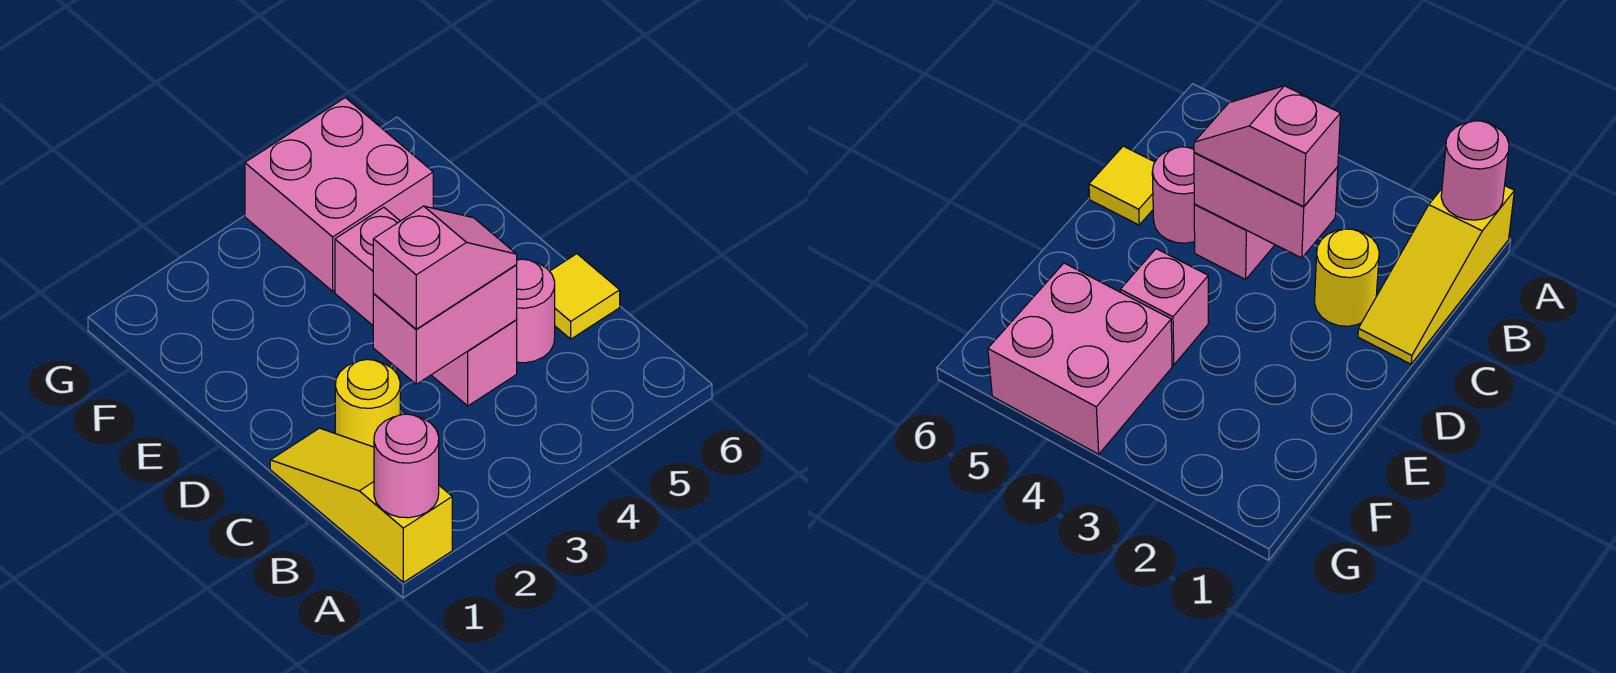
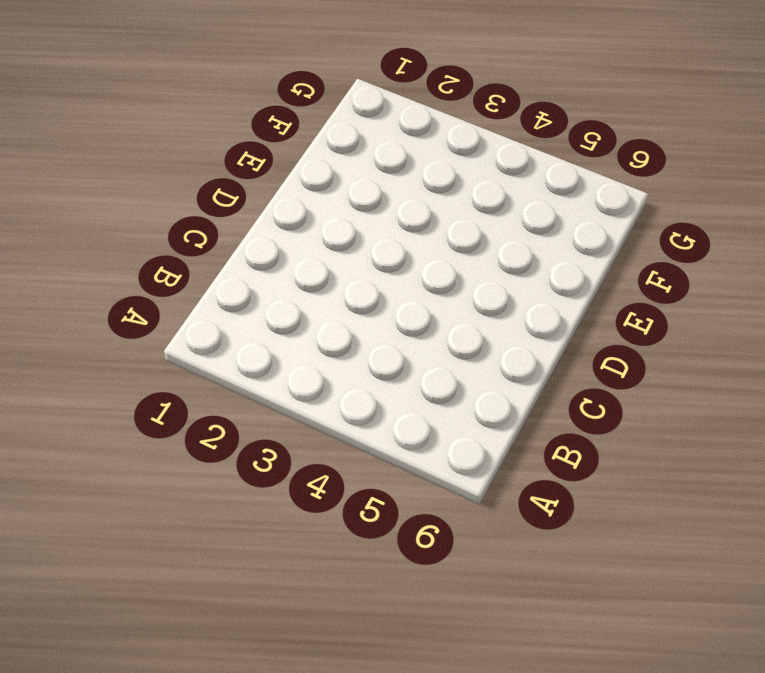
none -> yellow 1x3 slope [270,428,452,582]
none -> yellow 1x1 round brick [335,359,400,447]

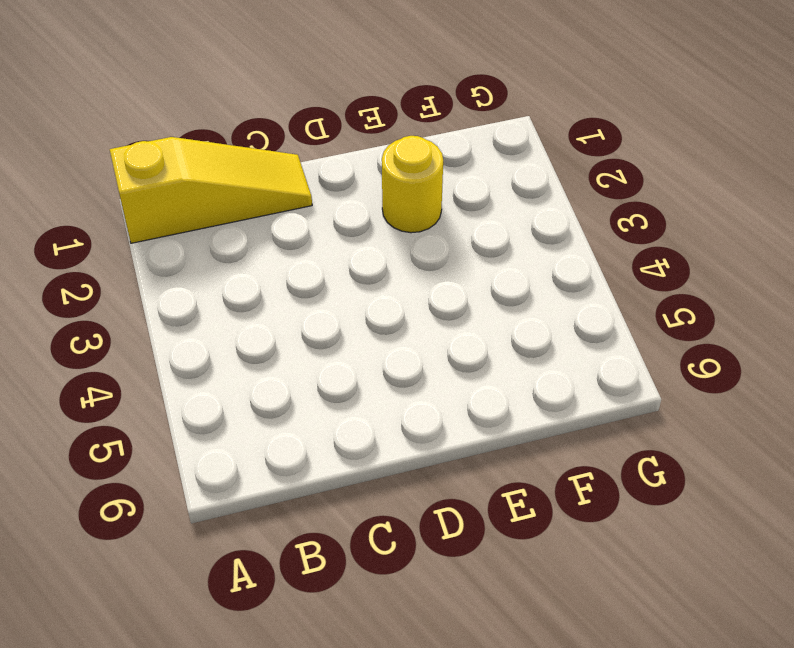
yellow 1x1 round brick [382,136,443,233] -> yellow 1x1 round brick moved to [335,359,400,447]
none -> pink 1x1 brick [432,320,517,406]
none -> pink 1x1 round brick [516,259,555,363]

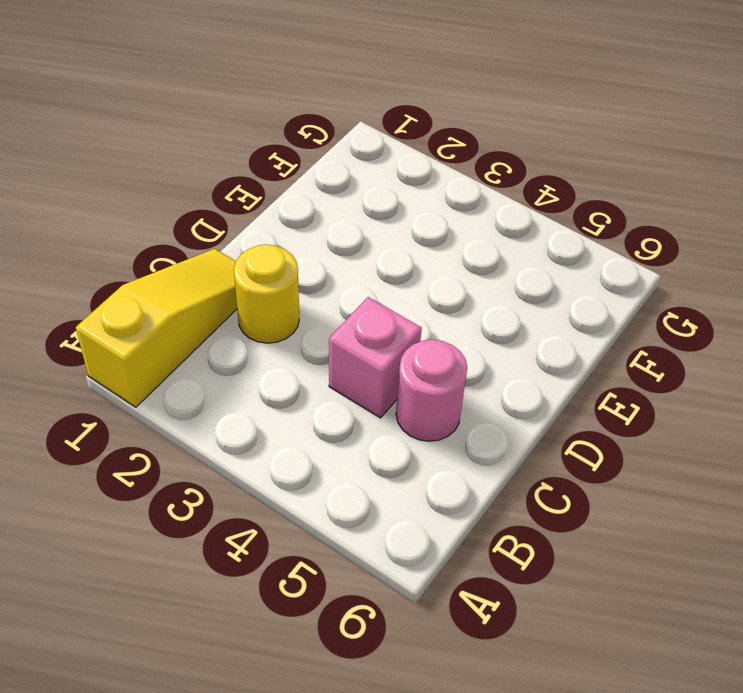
none -> yellow 1x1 tile [549,254,620,339]
none -> pink 1x1 brick [335,207,400,325]

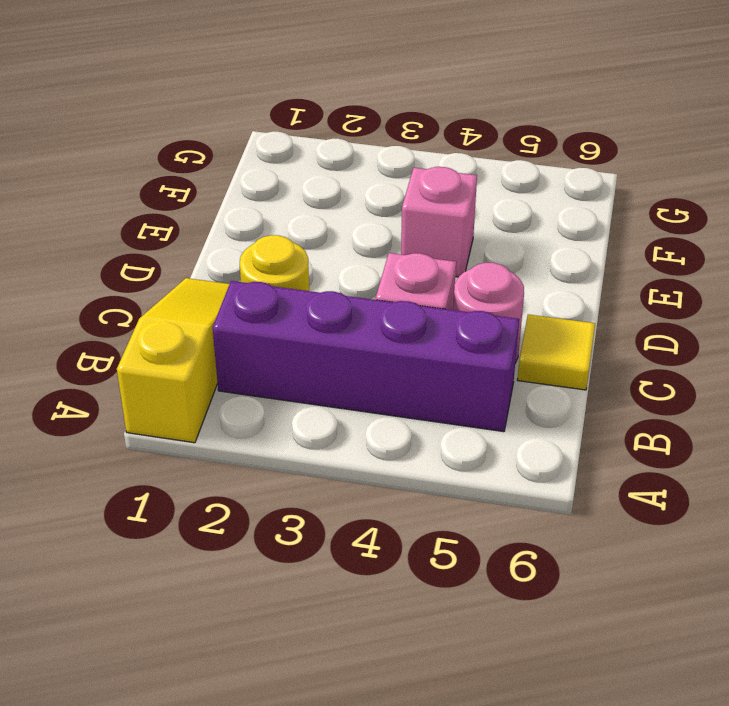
purple 1x4 brick [213,281,519,432] -> none
none -> pink 2x2 brick [245,98,433,291]
none -> pink 1x1 round brick [374,414,439,518]

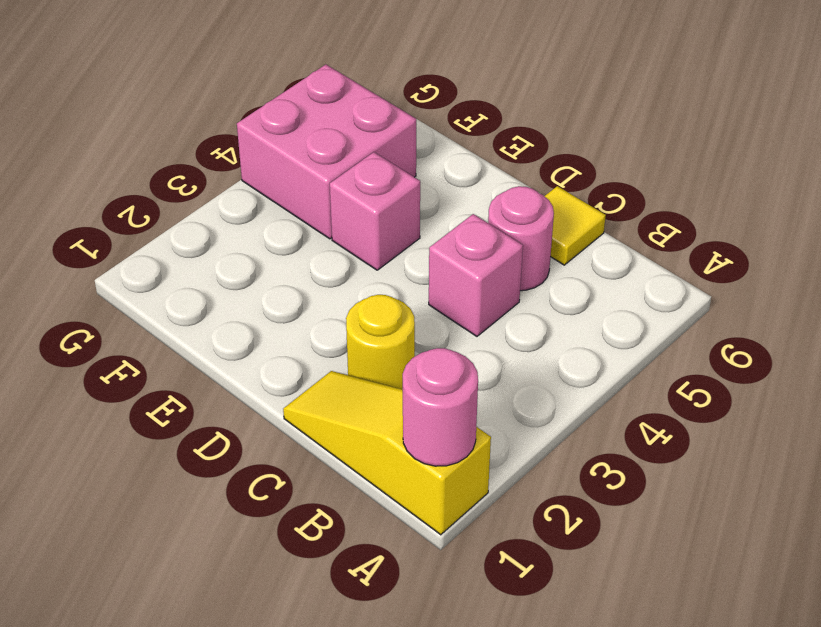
none -> pink 1x2 brick [373,265,517,384]
none -> pink 1x2 slope [373,206,517,329]

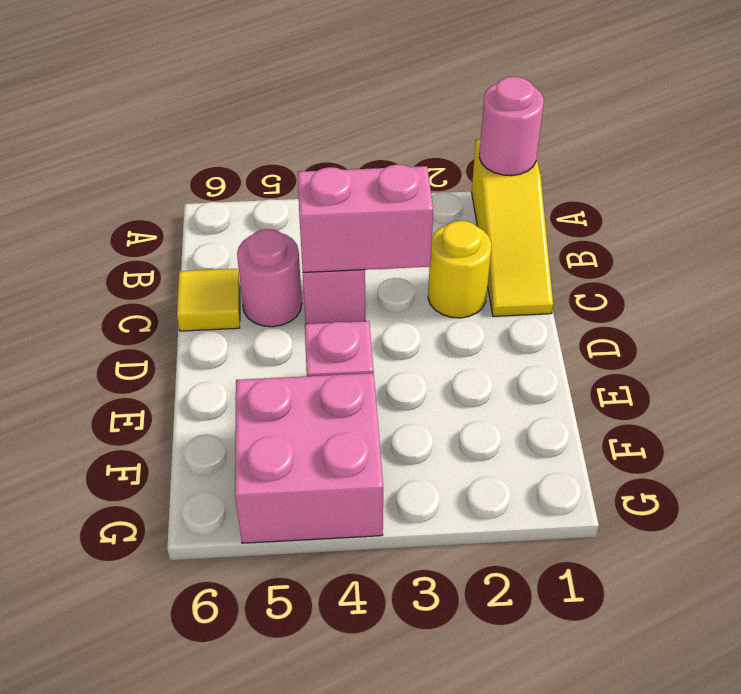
none -> pink 1x2 slope [373,206,517,329]

